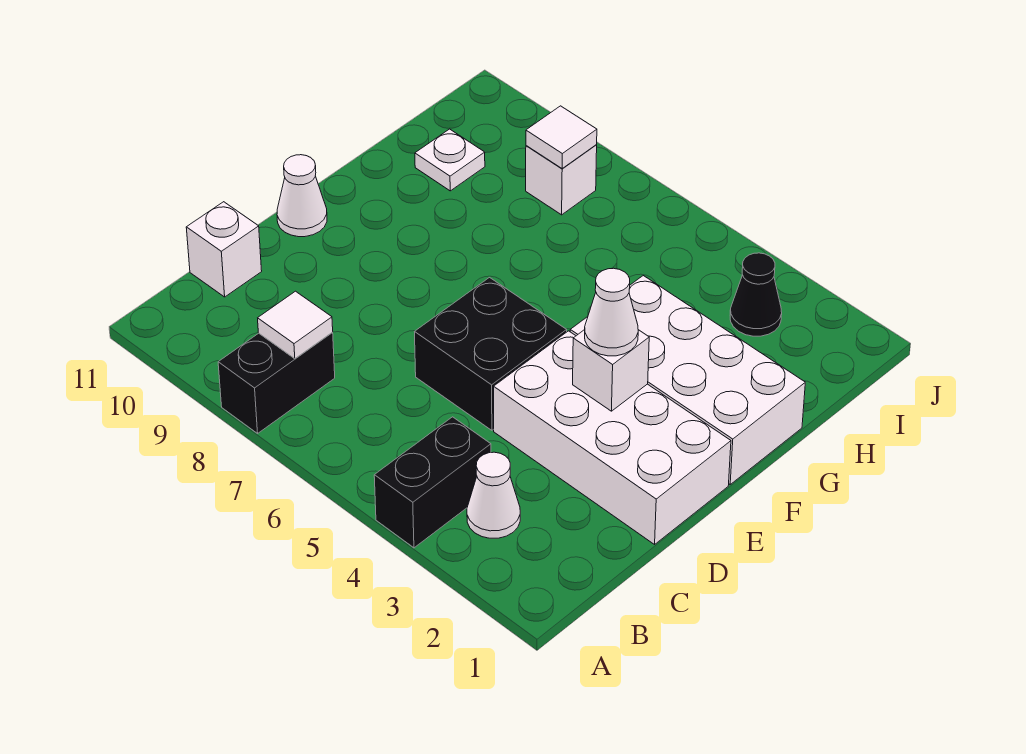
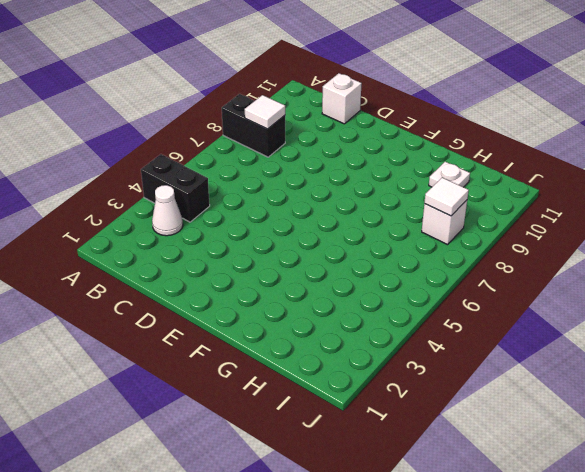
none -> white 2x4 brick [494,331,731,544]
none -> black 2x2 brick [415,278,567,430]
none -> white 1x1 cone [277,155,327,237]

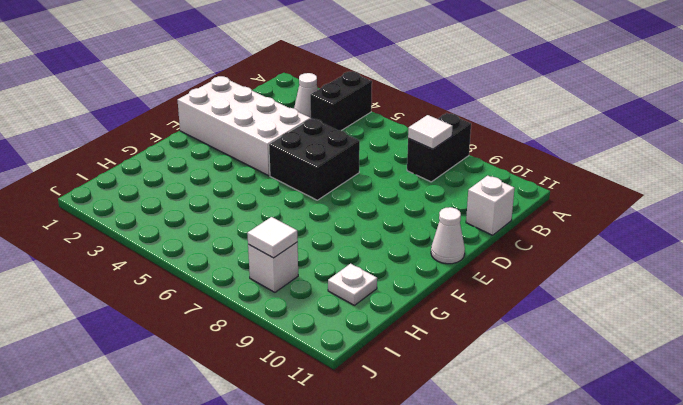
none -> white 2x4 brick [570,276,805,484]
none -> black 1x1 cone [730,253,782,336]
none -> white 1x1 brick [573,330,649,411]

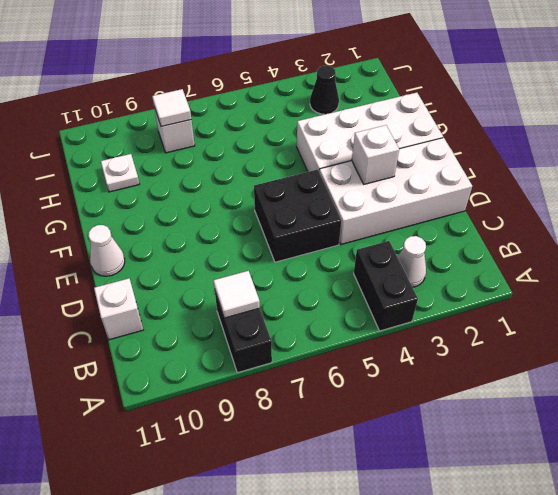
none -> white 1x1 cone [585,268,638,356]

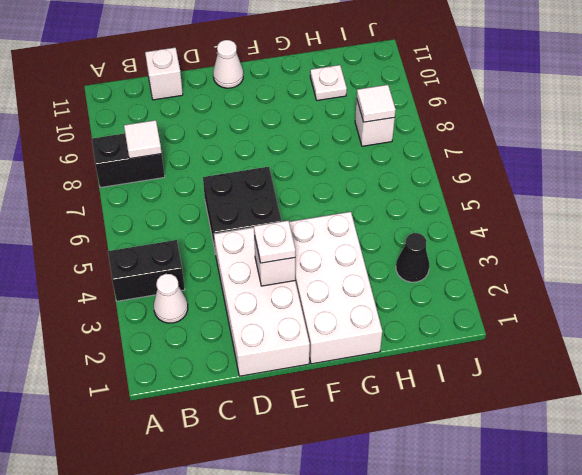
white 1x1 plate [254,221,295,263] -> white 1x1 cone [585,268,638,356]

